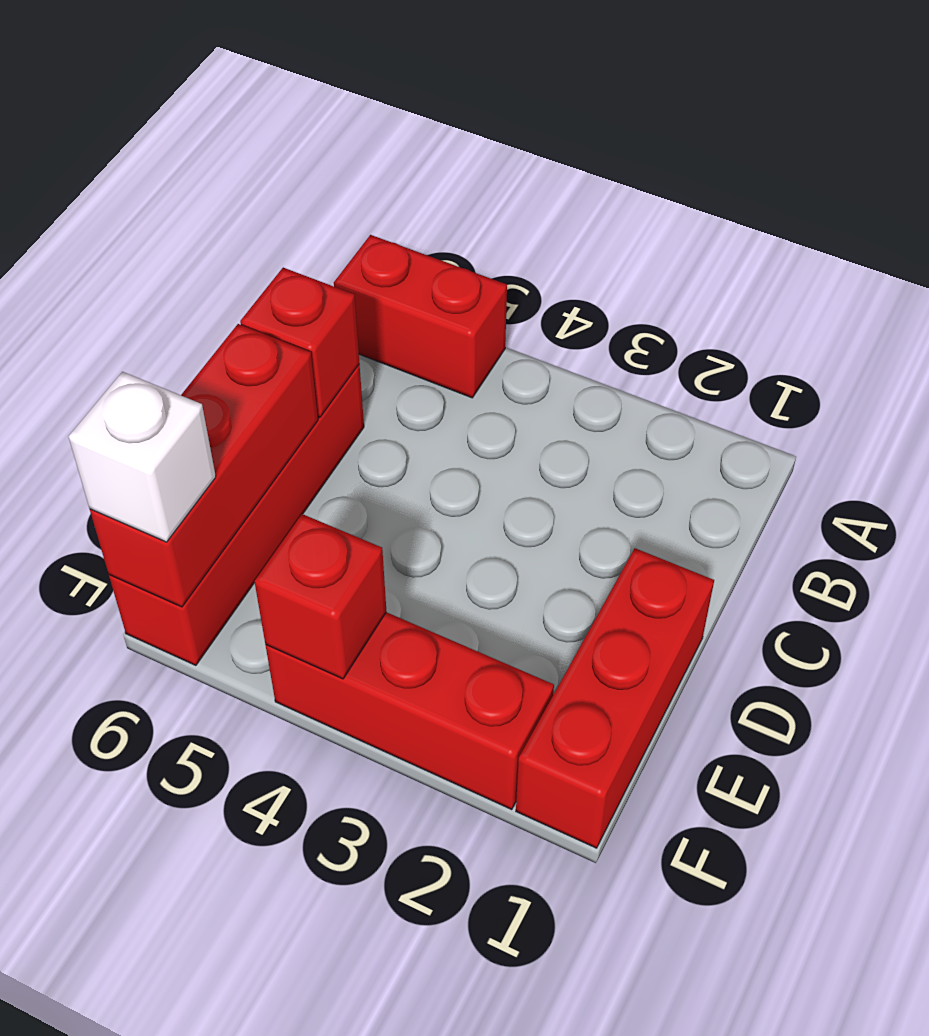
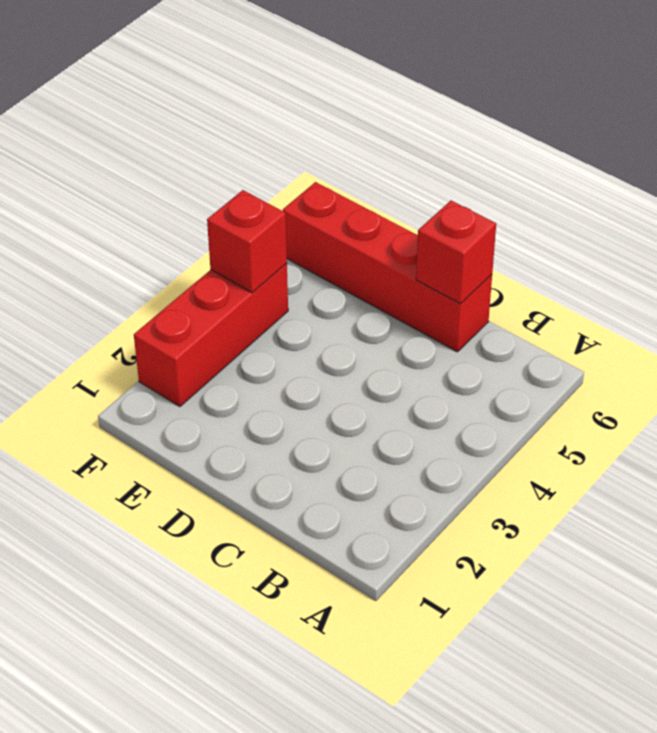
none -> red 1x2 brick [334,235,507,398]
none -> red 1x3 brick [516,548,714,848]

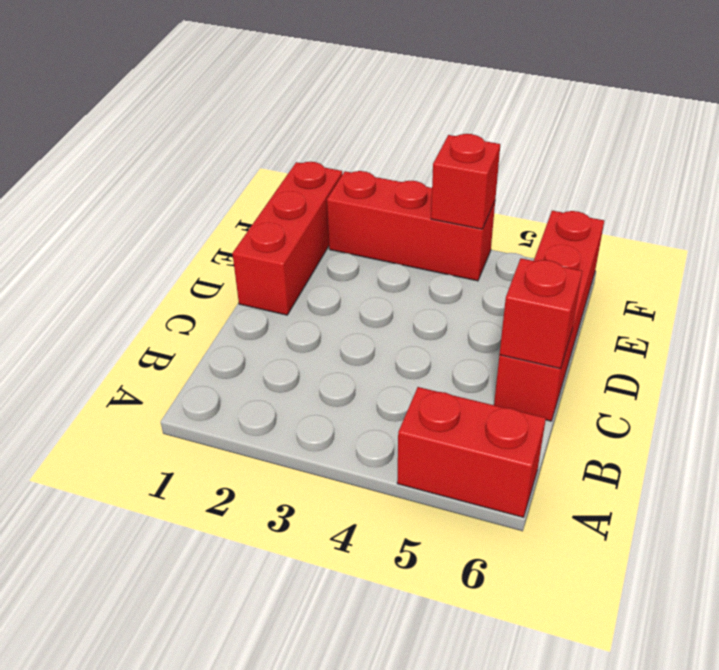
none -> red 1x3 brick [90,324,318,607]
none -> white 1x1 brick [68,372,216,542]

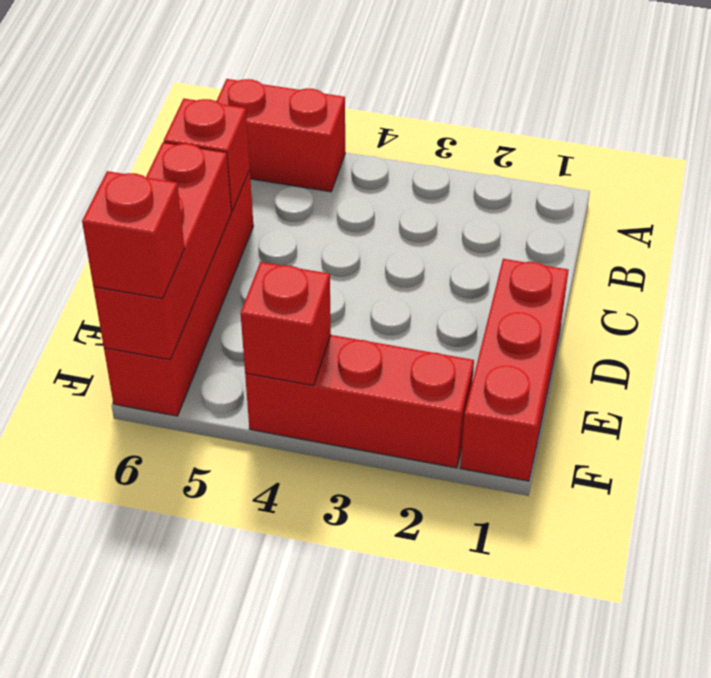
red 1x1 brick [82,171,185,299] -> white 1x1 brick [68,372,216,542]

